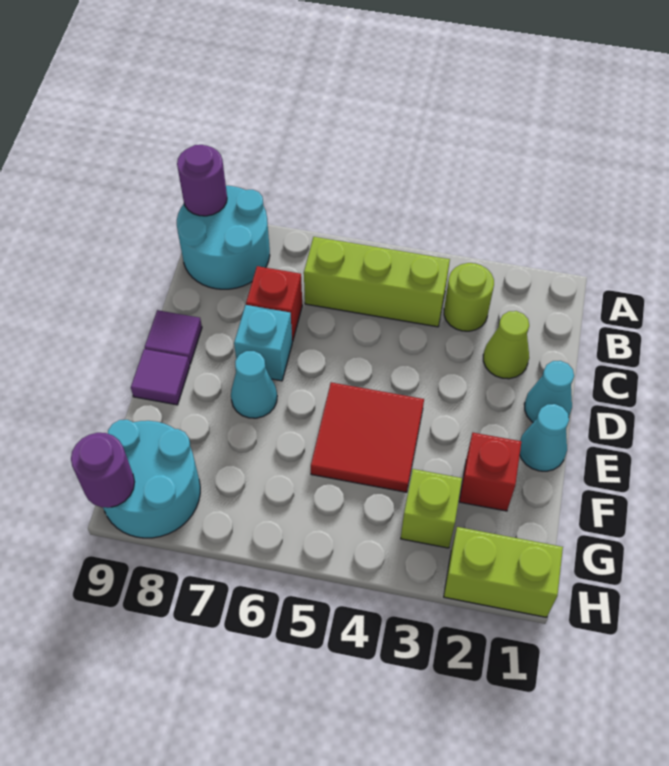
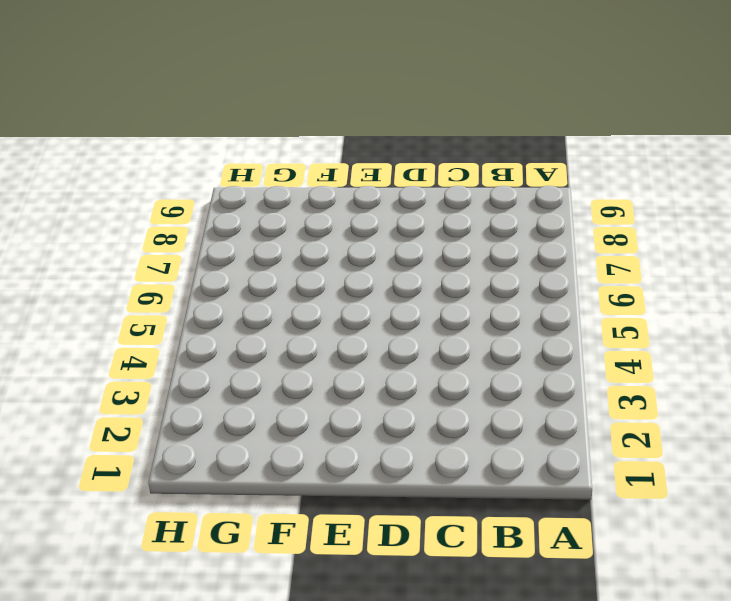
none -> cyan 2x2 round brick [177,186,270,289]
none -> lime 1x1 round brick [444,263,494,331]
none -> lime 1x3 brick [304,237,450,327]

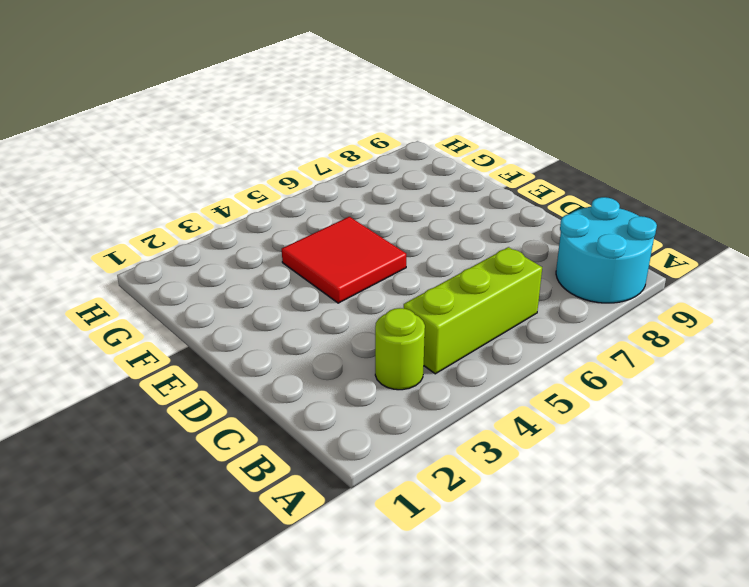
none -> lime 1x1 cone [483,311,529,379]
none -> red 1x1 brick [246,266,302,341]
none -> cyan 1x1 cone [524,361,574,422]

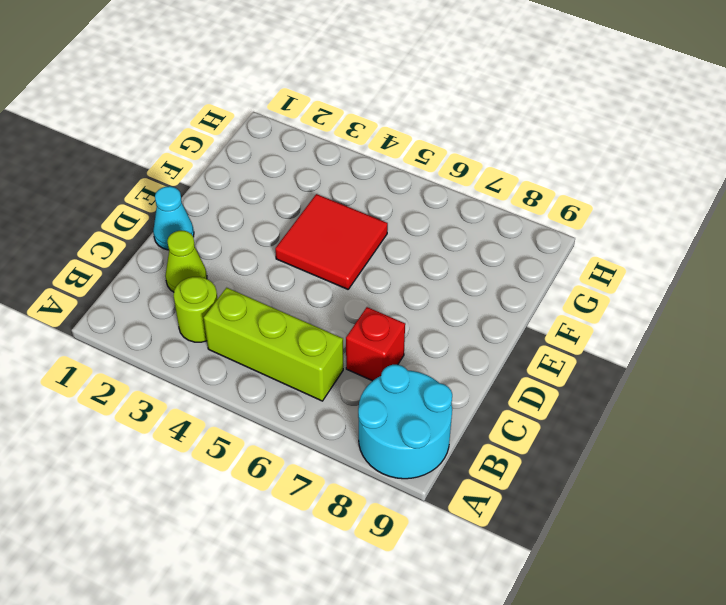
none -> cyan 1x1 brick [234,305,293,381]
none -> purple 1x1 tile [145,310,202,364]
none -> cyan 1x1 cone [520,404,569,471]

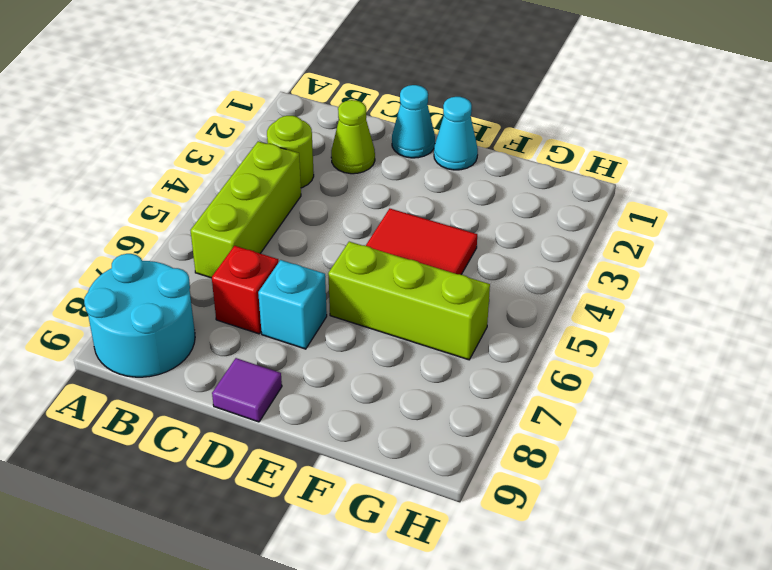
lime 1x3 brick [328,242,490,360] -> none
none -> cyan 1x1 cone [231,351,277,418]
none -> purple 1x1 tile [131,349,190,405]
none -> red 1x1 brick [459,433,521,511]

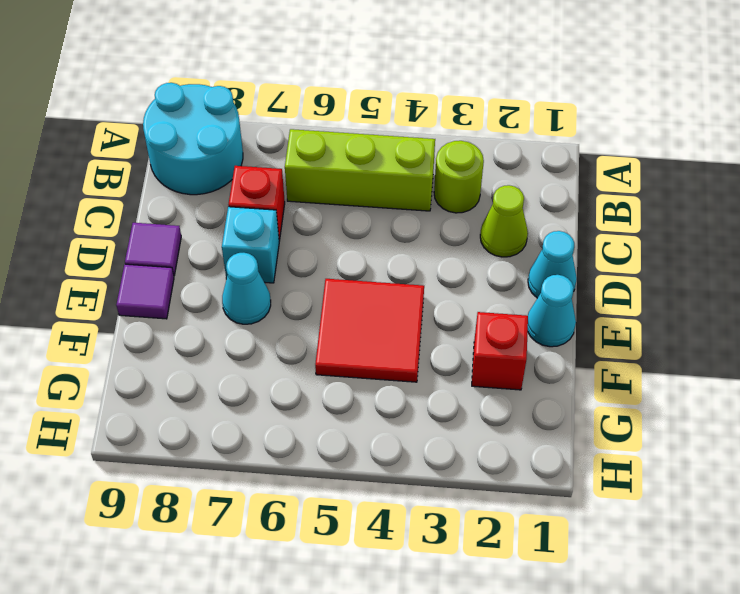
none -> lime 1x1 brick [401,469,462,548]
none -> cyan 2x2 round brick [103,420,200,538]
none -> lime 1x2 brick [444,527,563,617]

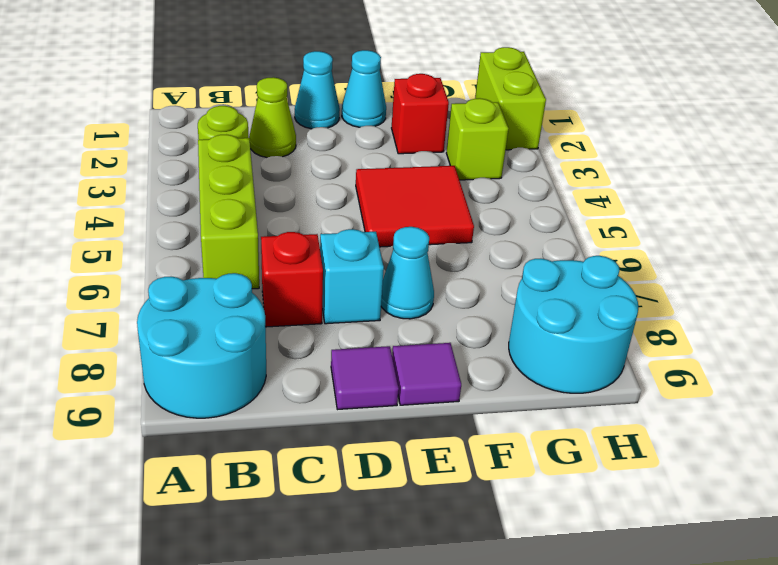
none -> purple 1x1 round brick [177,145,227,216]
none -> purple 1x1 round brick [71,433,134,508]

